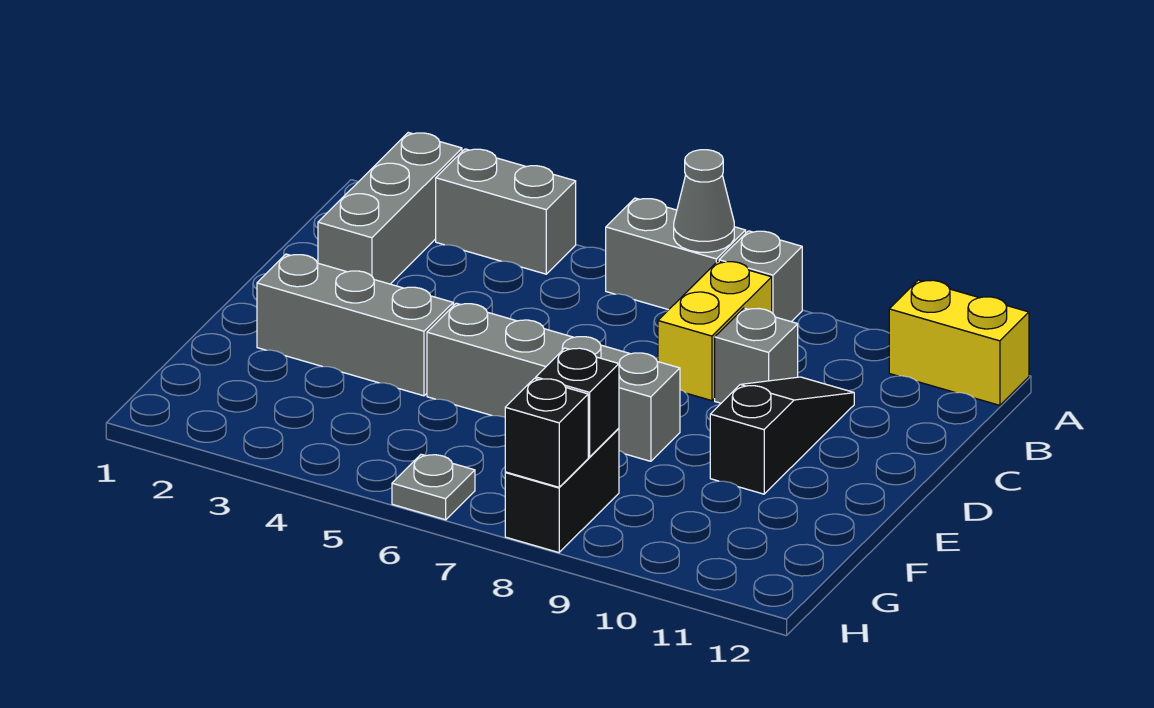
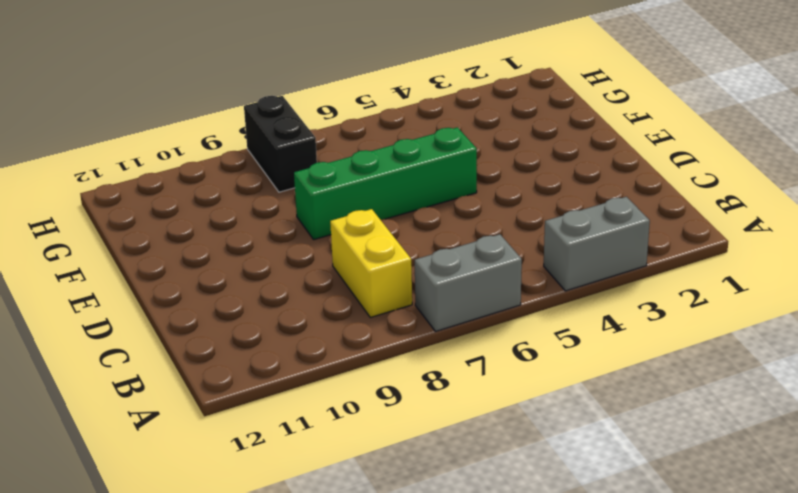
green 1x4 brick [294,127,477,240] -> grey 1x4 brick [427,303,680,461]
none -> grey 1x3 brick [318,133,462,284]
none -> grey 1x1 brick [719,231,802,322]
none -> yellow 1x2 brick [889,280,1029,405]

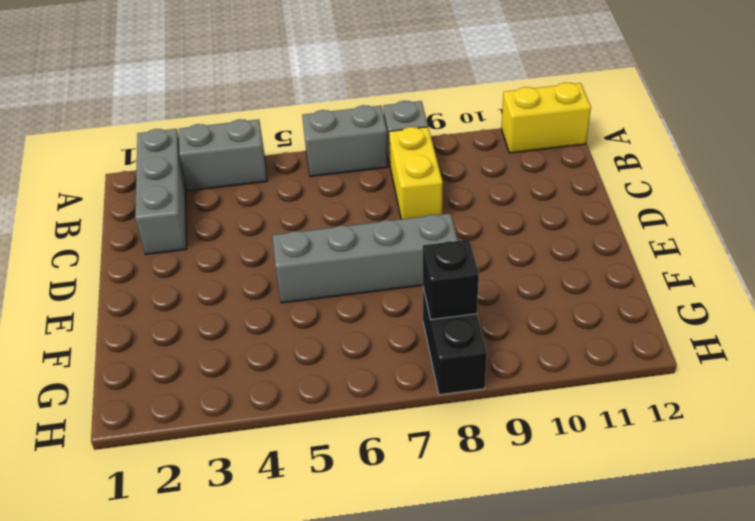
none -> grey 1x1 brick [715,308,798,403]
none -> black 1x3 slope [710,377,854,494]
none -> grey 1x3 brick [257,254,453,396]

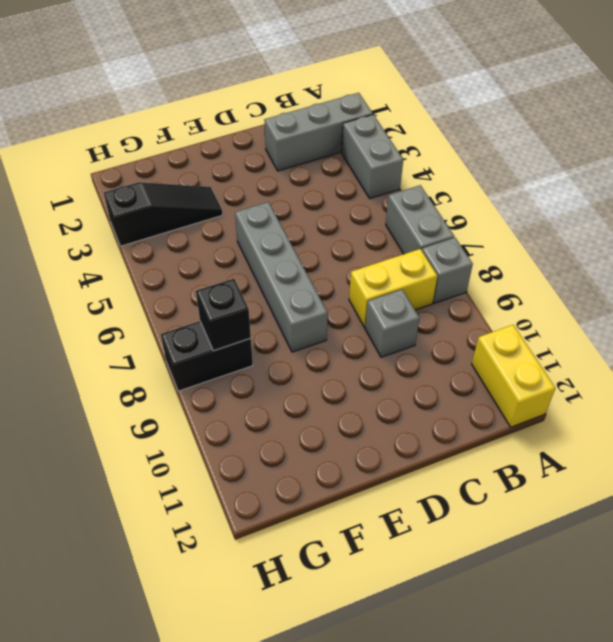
black 1x3 slope [104,182,223,246] -> black 1x3 slope moved to [710,377,854,494]
none -> grey 1x3 brick [257,254,453,396]
none -> grey 1x1 plate [392,454,475,520]
none -> grey 1x1 cone [674,150,734,252]

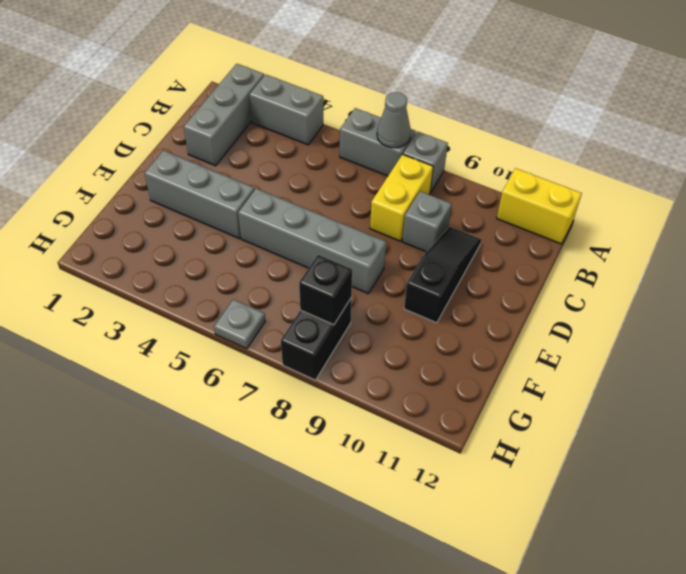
none -> black 1x1 brick [505,379,588,487]

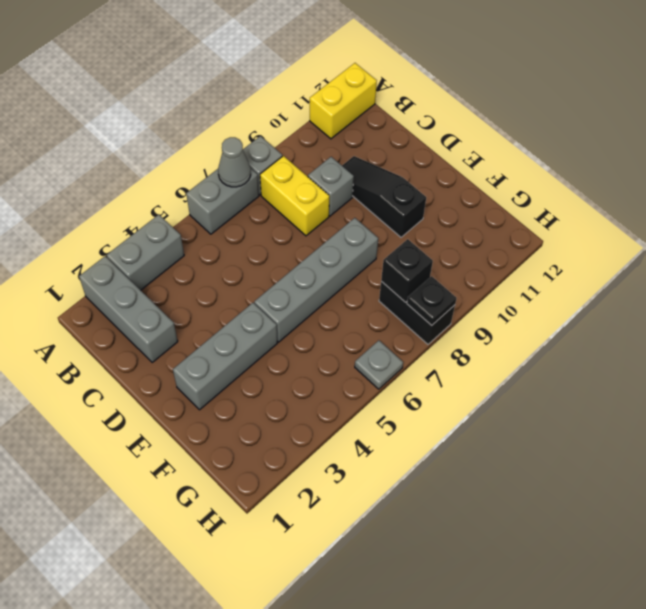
black 1x1 plate [407,276,457,325] -> black 1x1 brick [505,379,588,487]

